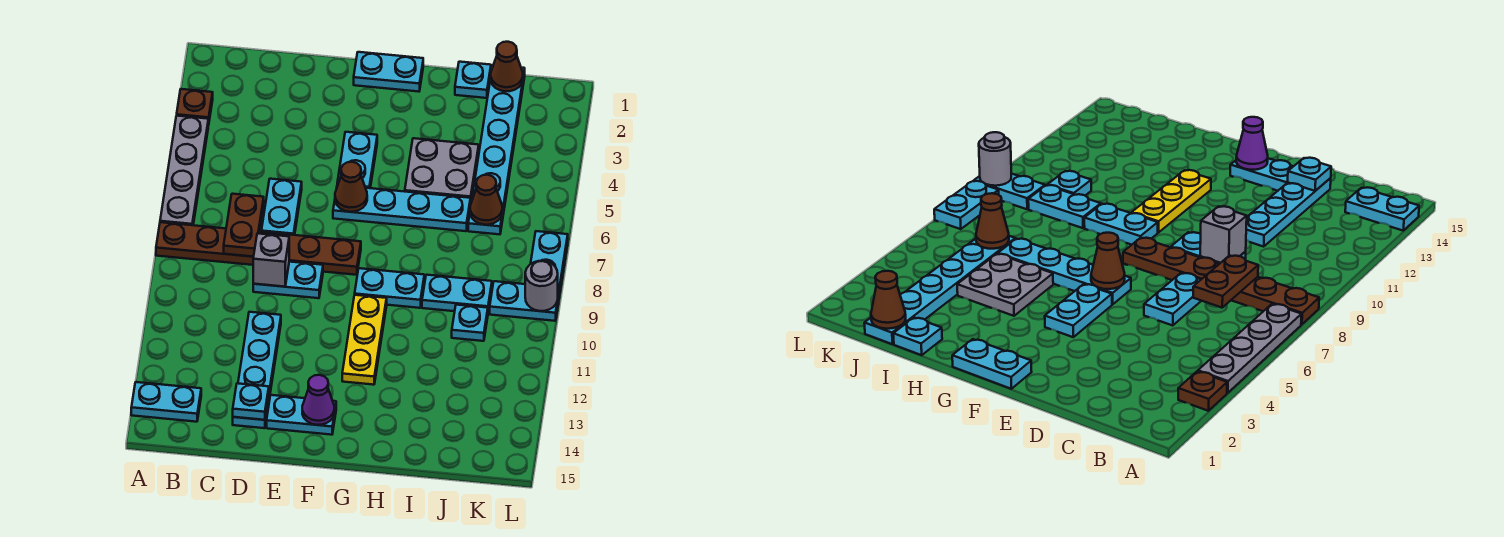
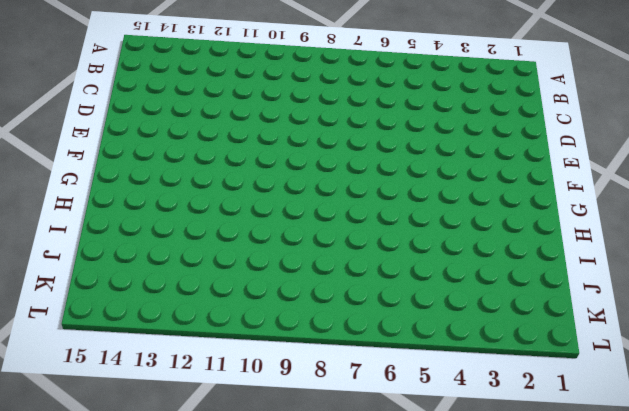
none -> brown 1x1 plate [177,89,213,125]
none -> grey 1x4 plate [160,116,208,225]
none -> brown 1x6 plate [156,222,361,275]

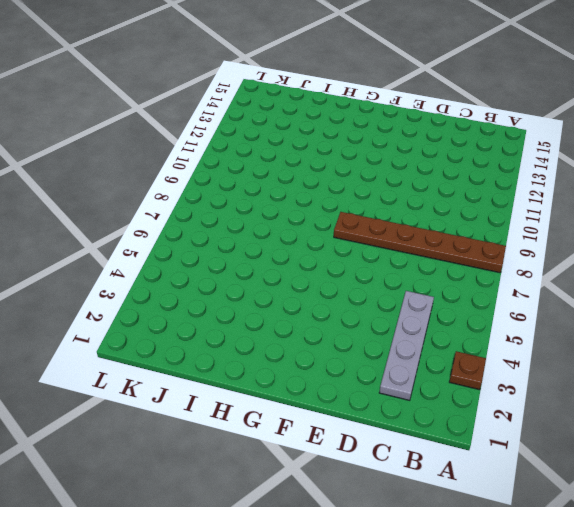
grey 1x4 plate [379,291,434,400] -> grey 1x4 plate moved to [160,116,208,225]
none -> cyan 1x2 plate [131,382,201,422]
none -> cyan 1x2 plate [261,179,302,235]
none -> cyan 1x2 plate [253,262,323,298]

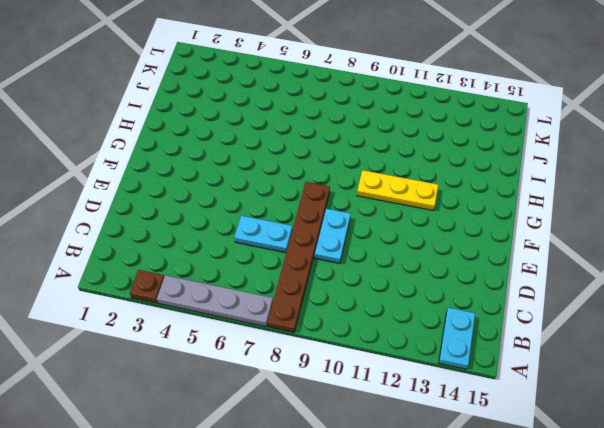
none -> cyan 1x4 plate [233,312,281,428]
none -> cyan 1x2 plate [267,395,336,435]
none -> cyan 1x2 plate [354,52,423,92]

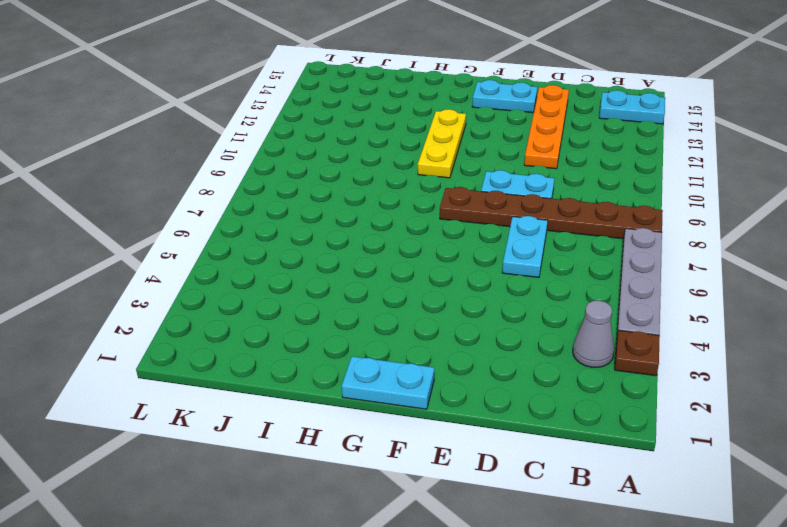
grey 1x1 cone [573,301,614,367] -> none
orange 1x4 plate [524,85,569,169] -> cyan 1x4 plate [233,312,281,428]
none -> cyan 1x2 plate [337,132,377,188]
none -> cyan 1x4 plate [333,185,471,231]
none -> cyan 1x2 plate [355,268,424,308]

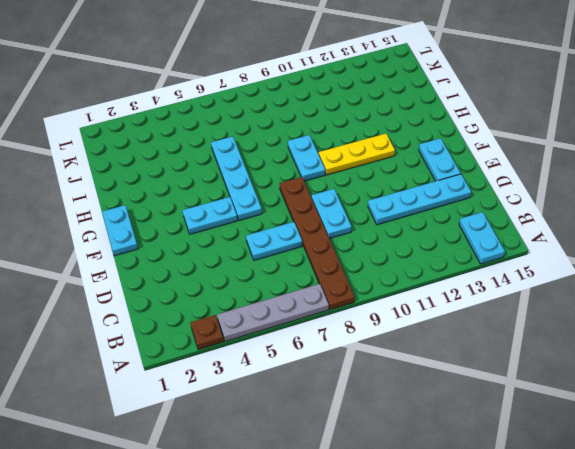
none -> grey 2x2 plate [405,138,479,200]
none -> cyan 1x1 plate [455,62,491,98]
none -> cyan 1x2 plate [422,275,492,312]

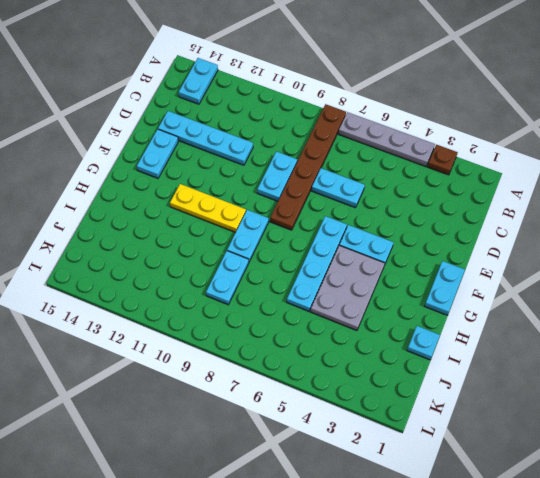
grey 2x3 plate [310,245,385,330] -> grey 2x2 plate [405,138,479,200]
none -> cyan 1x6 plate [468,66,525,234]
none -> cyan 1x1 plate [452,305,488,341]
none -> cyan 1x2 plate [490,281,560,321]

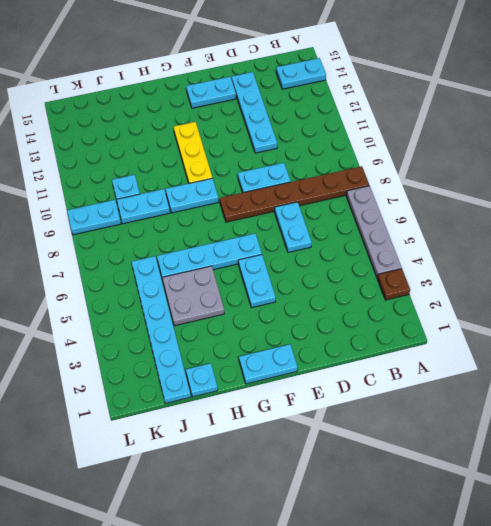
none -> cyan 1x2 plate [531,231,568,289]
none -> brown 1x2 plate [224,194,264,257]
none -> grey 1x1 brick [253,233,289,287]

